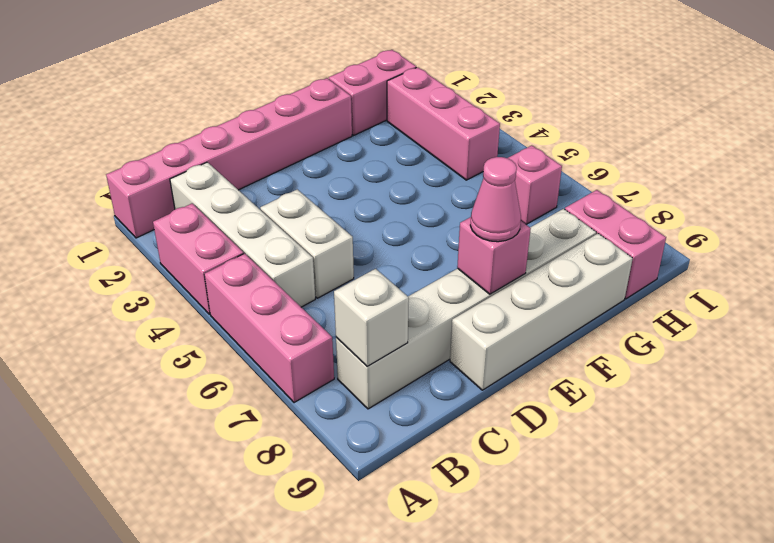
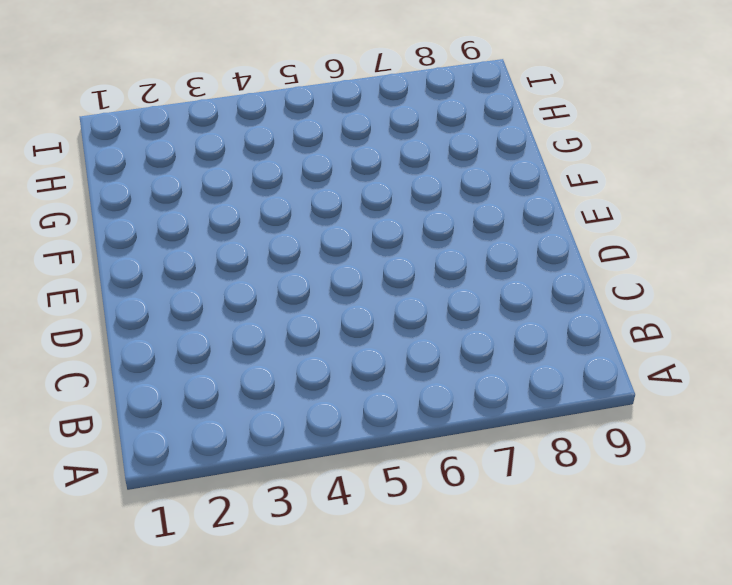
none -> pink 1x6 brick [106,78,352,238]
none -> pink 1x2 brick [153,203,244,314]
none -> pink 1x3 brick [204,253,334,403]

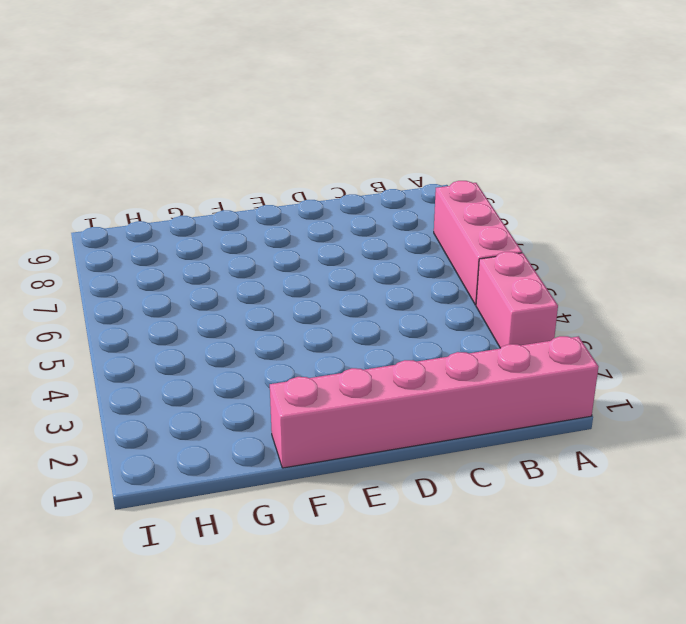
none -> white 1x4 brick [170,162,315,307]
none -> white 1x6 brick [336,209,596,409]
none -> white 1x2 brick [260,189,354,298]

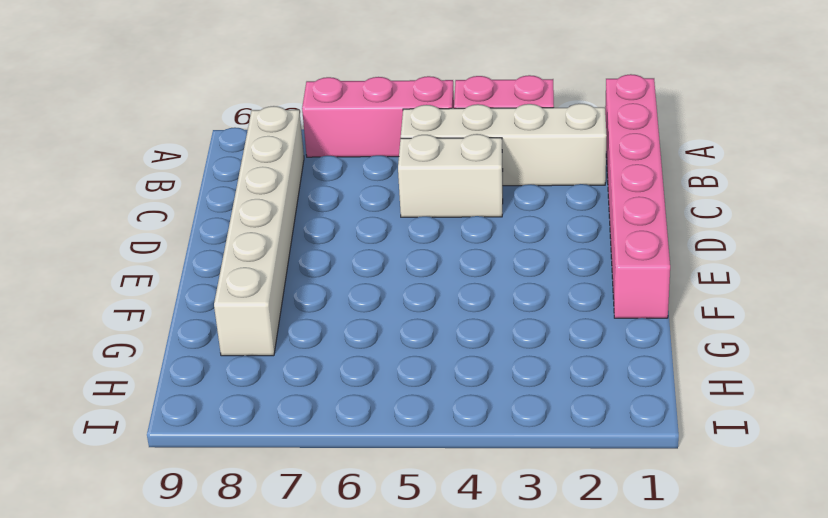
none -> white 1x4 brick [450,233,633,390]
none -> pink 1x2 brick [329,50,416,135]
none -> pink 1x3 brick [387,67,500,180]

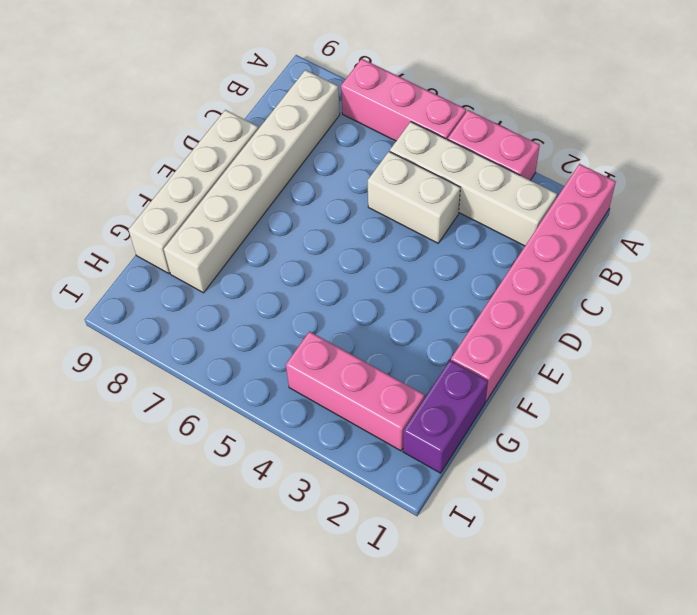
purple 1x2 brick [403,360,488,473] -> pink 1x2 brick [329,50,416,135]
none -> pink 1x1 brick [508,145,562,224]
none -> pink 1x2 brick [565,190,666,299]
none -> white 1x1 brick [334,269,409,366]

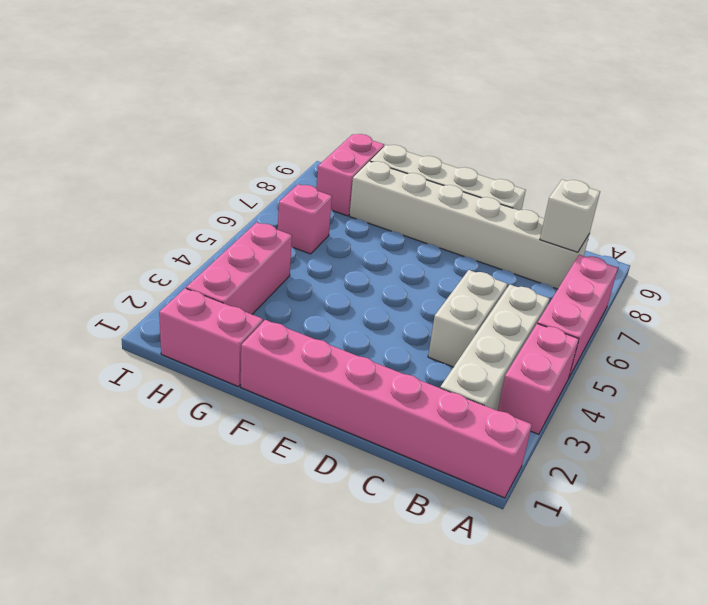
none -> pink 1x1 brick [457,217,531,294]
none -> pink 1x1 cone [470,157,521,242]

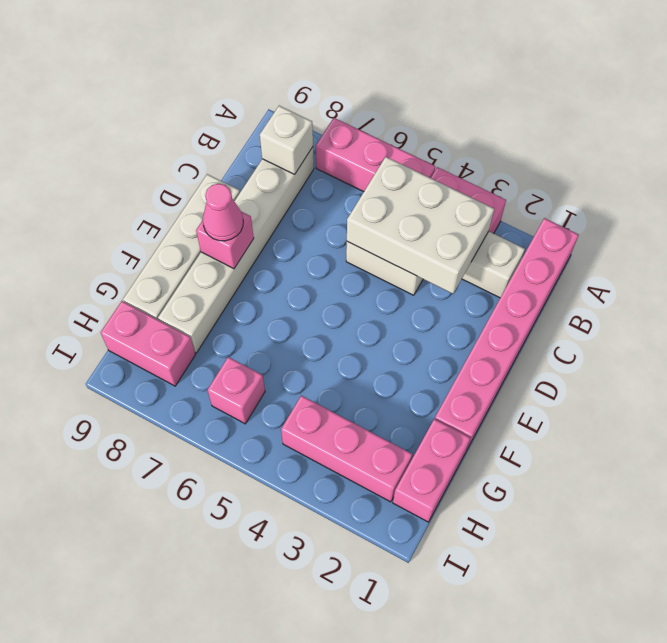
white 2x3 brick [347,157,494,294] -> none

